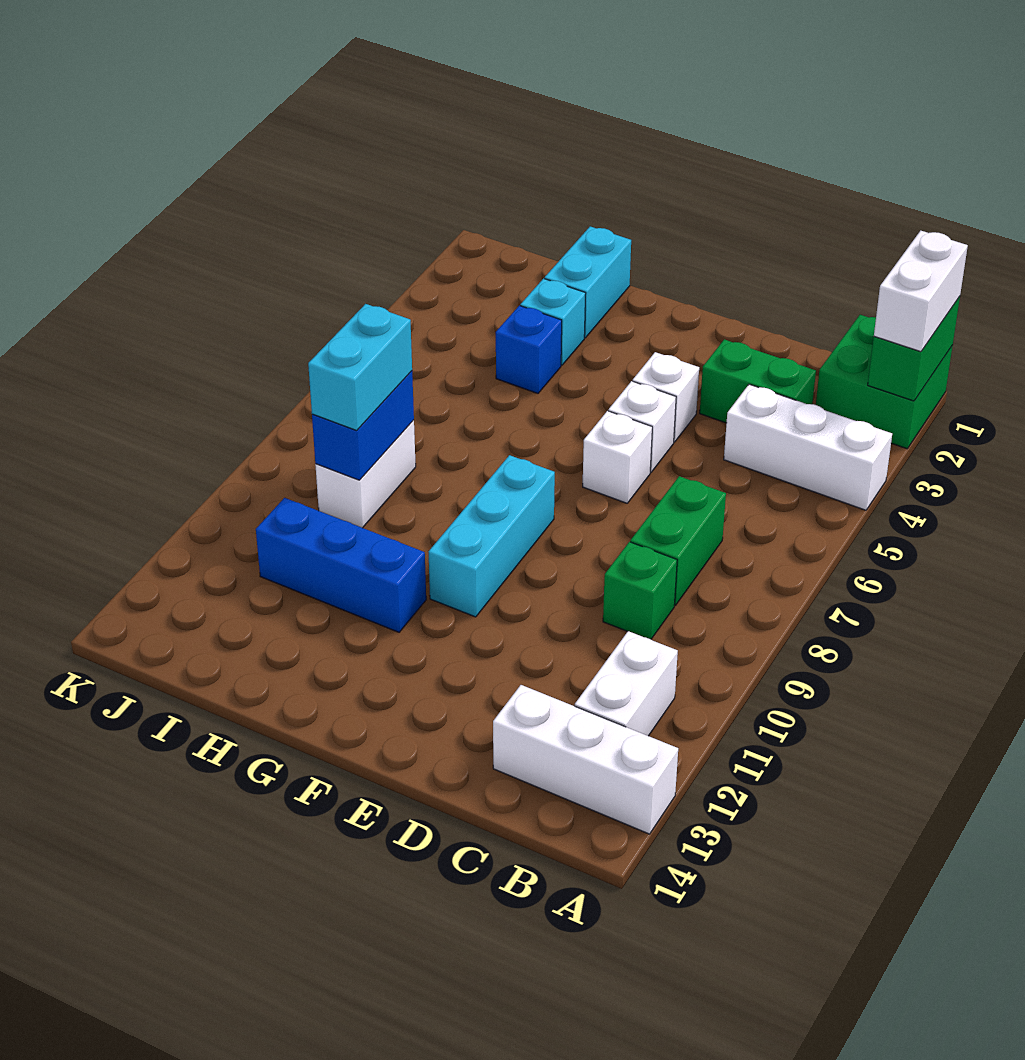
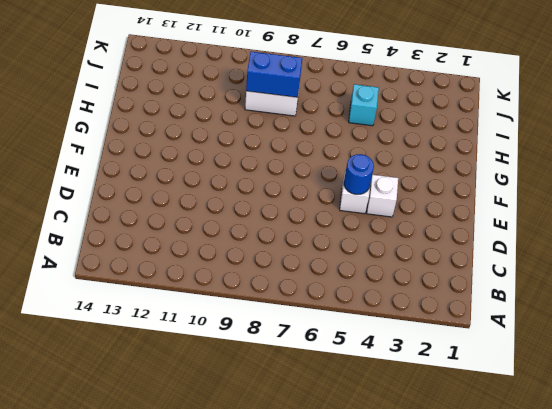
blue 1x1 round brick [344,154,374,194] -> none
cyan 1x1 brick [349,84,379,126] -> cyan 1x1 brick moved to [520,279,586,365]
none -> green 2x2 brick [816,315,953,449]
none -> white 1x3 brick [724,384,892,510]
none -> white 1x3 brick [493,685,678,834]

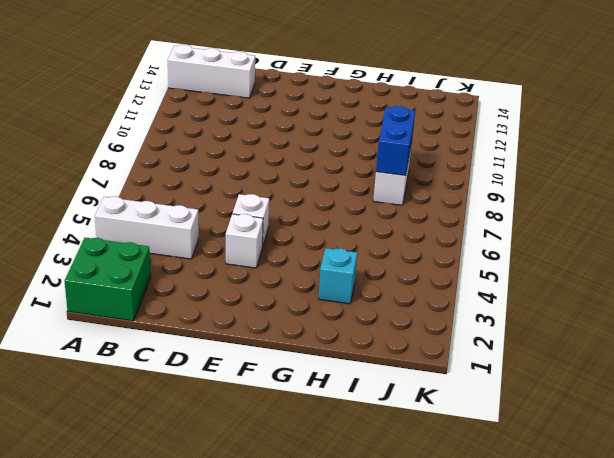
none -> white 1x2 brick [575,631,678,736]
none -> green 1x2 brick [700,339,816,423]
none -> green 1x2 brick [630,476,726,606]

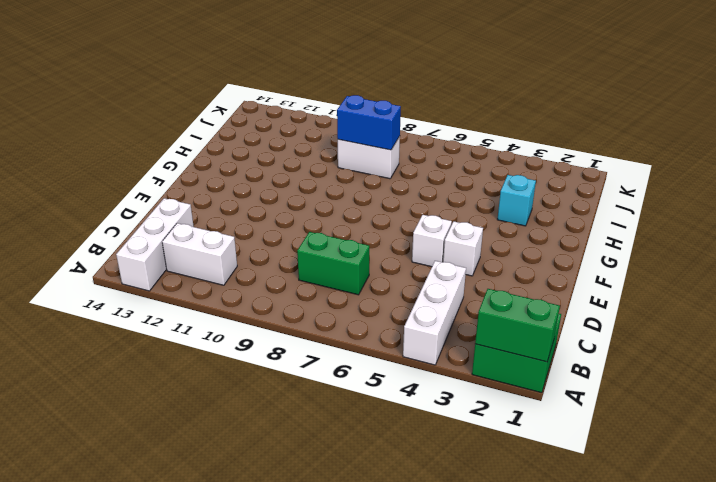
none -> green 1x2 brick [700,339,816,423]
none -> green 1x1 brick [603,542,677,639]
none -> white 1x1 brick [583,411,652,503]

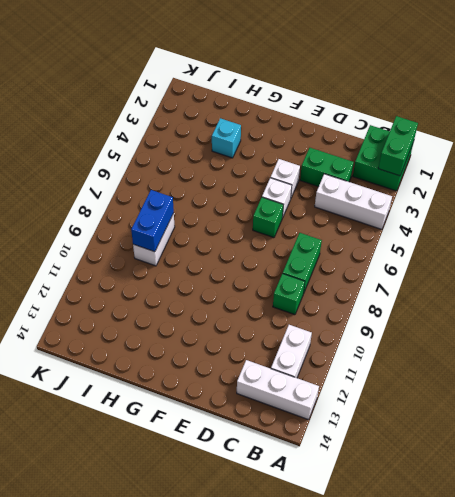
green 1x1 brick [253,197,283,238] -> white 1x1 brick [583,411,652,503]
none -> cyan 1x3 brick [429,455,555,617]
none -> blue 1x3 brick [256,498,426,632]
none -> cyan 1x2 brick [545,226,631,338]

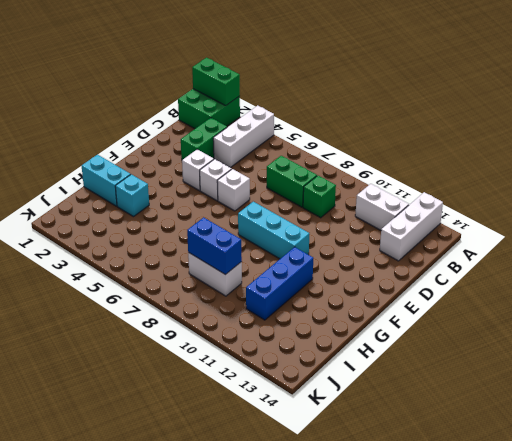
none -> blue 1x1 brick [496,306,562,393]
none -> white 1x2 brick [874,231,968,352]
none -> cyan 1x2 brick [308,304,412,431]

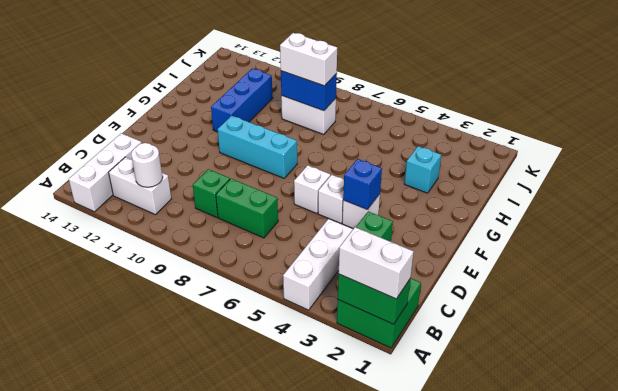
white 1x1 round brick [131,143,163,187] -> none
blue 1x1 brick [343,159,382,210] -> blue 1x1 brick moved to [496,306,562,393]
white 1x2 brick [280,33,337,86] -> cyan 1x2 brick [308,304,412,431]
none -> cyan 1x2 brick [545,226,631,338]

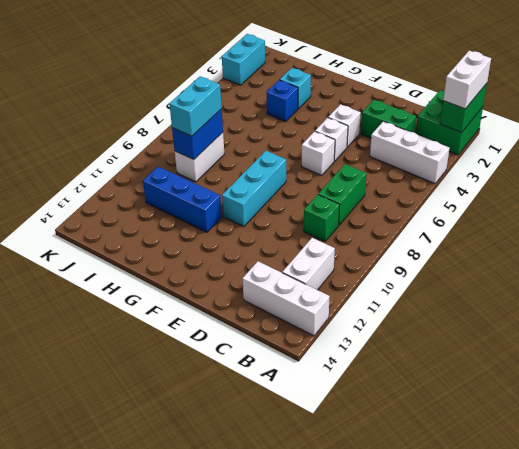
cyan 1x2 brick [222,34,265,85] -> cyan 1x2 brick moved to [545,226,631,338]

